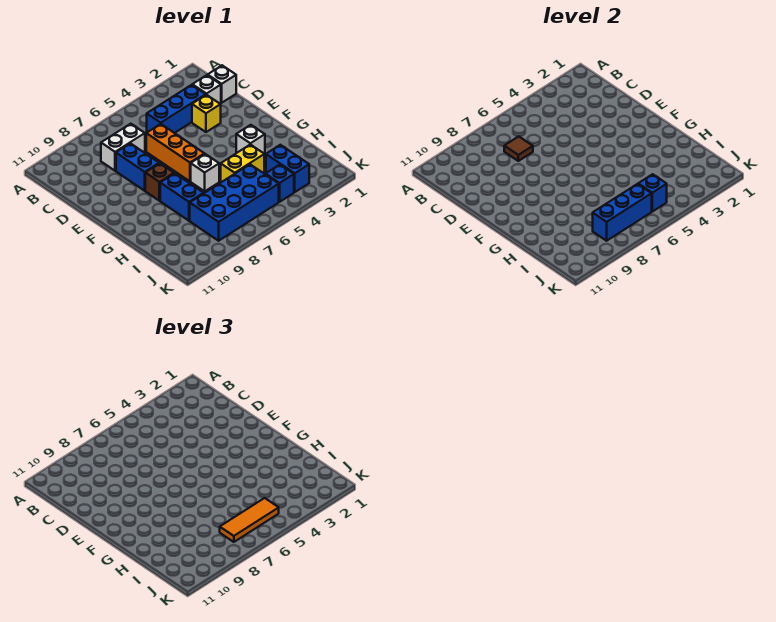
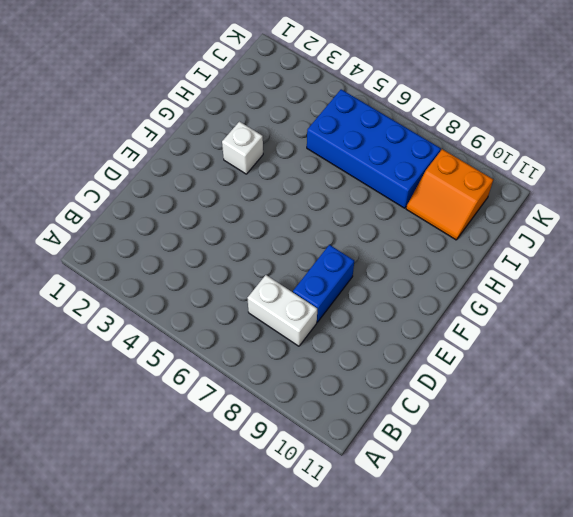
orange 2x2 slope [406,149,493,240] -> none
none -> white 1x1 brick [208,65,236,103]
none -> white 1x1 brick [192,75,221,104]
none -> blue 1x3 brick [147,85,206,133]

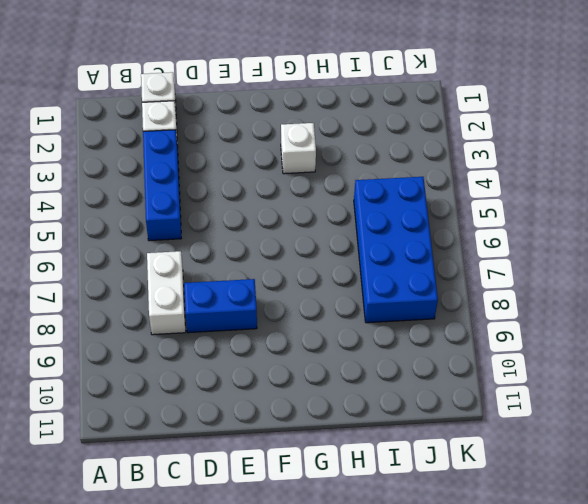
none -> yellow 1x1 brick [192,95,221,132]
none -> orange 1x3 brick [146,124,204,181]
none -> brown 1x1 brick [145,163,174,201]

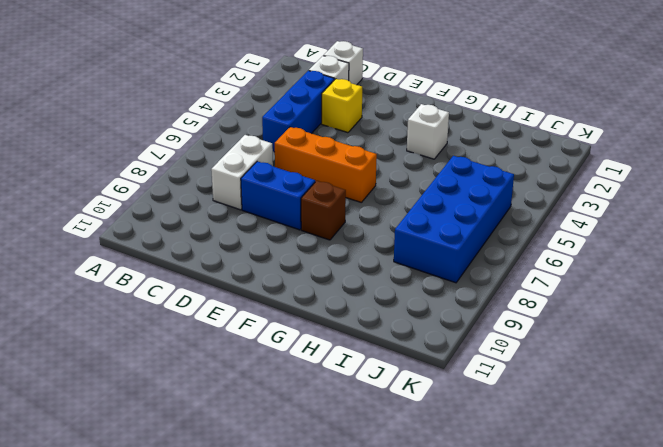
none -> white 1x1 brick [191,154,219,191]
none -> blue 1x2 brick [160,173,204,221]
none -> yellow 1x2 brick [221,144,264,182]

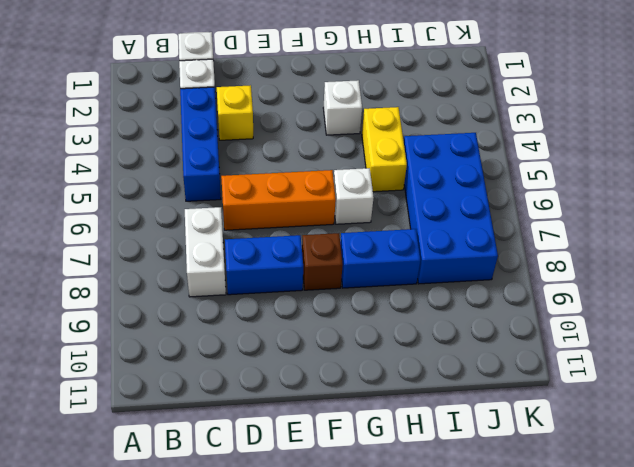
none -> blue 1x2 brick [266,145,309,192]
none -> blue 1x1 brick [265,165,294,202]
none -> brown 1x1 tile [504,136,533,161]

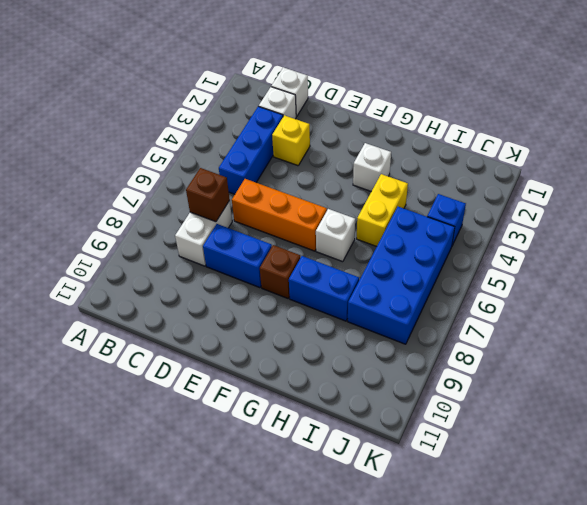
brown 1x1 brick [186,168,230,222] -> brown 1x1 tile [504,136,533,161]
none -> blue 1x2 brick [266,145,309,192]
none -> blue 1x1 brick [638,174,667,212]
none -> blue 1x3 brick [593,184,652,241]

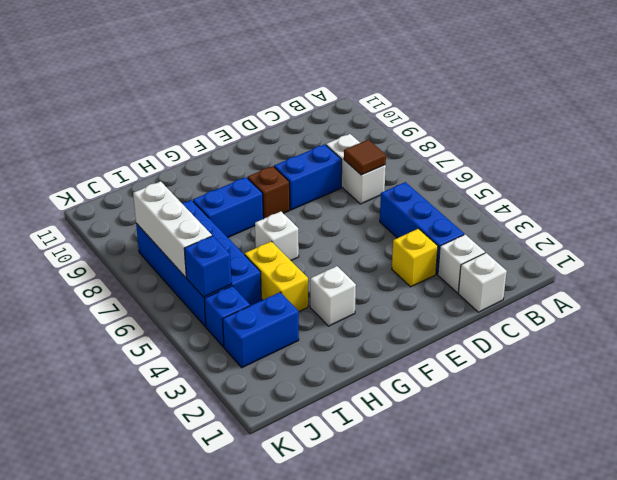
white 1x3 brick [133,181,212,277] -> blue 1x3 brick [593,184,652,241]
none -> orange 1x3 brick [146,124,204,181]
none -> orange 1x3 tile [220,498,279,542]

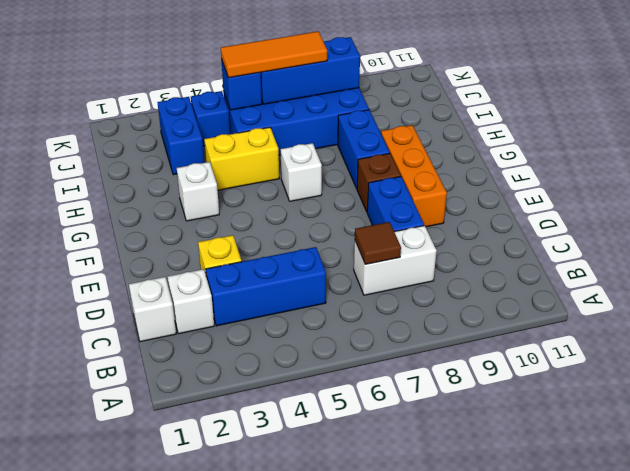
orange 1x3 brick [381,125,447,227] -> orange 1x3 brick moved to [146,124,204,181]

